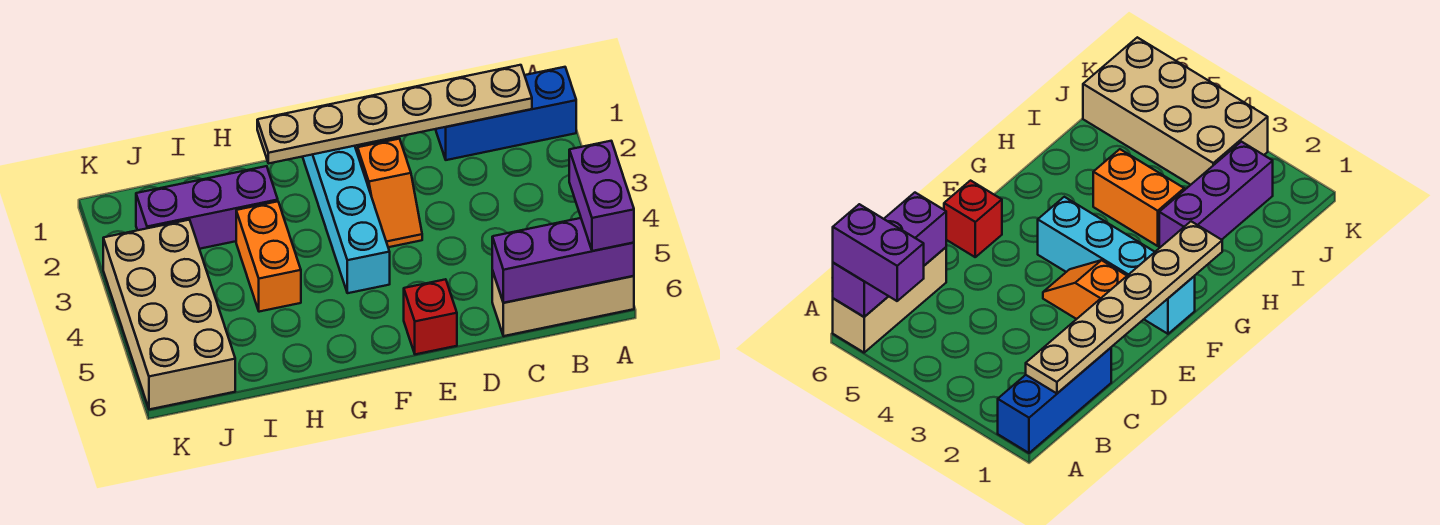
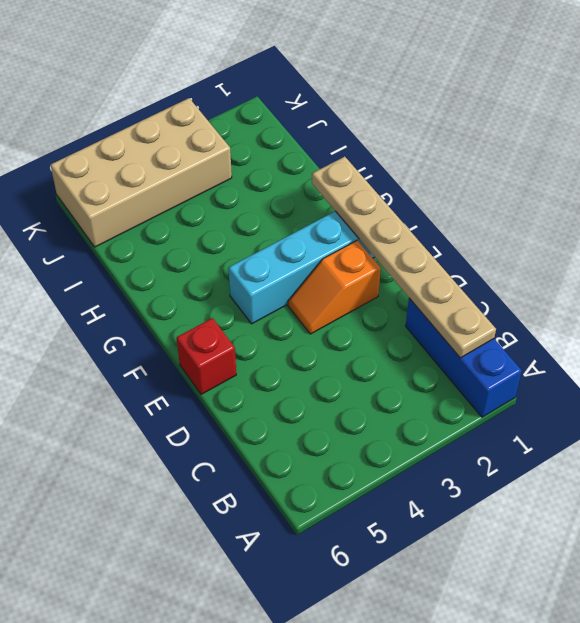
none -> tan 1x3 brick [492,270,634,336]
none -> purple 1x3 brick [136,166,278,249]

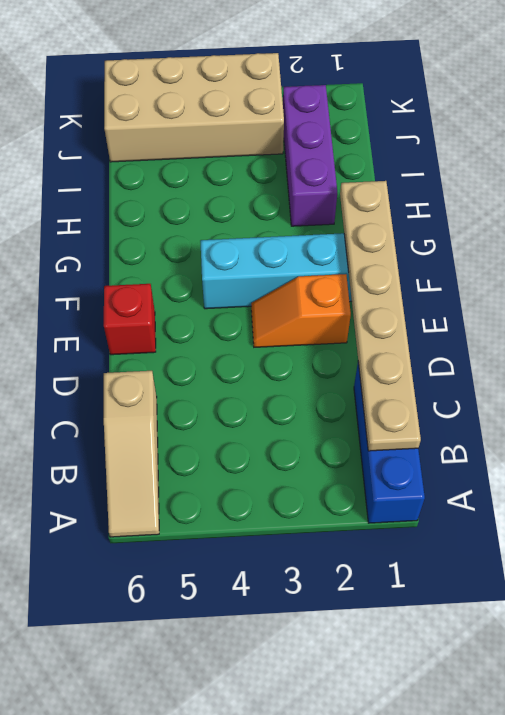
tan 1x3 slope [104,371,159,537] -> tan 1x3 brick [492,270,634,336]
none -> orange 1x2 brick [236,201,301,312]
none -> purple 1x3 brick [492,218,634,303]

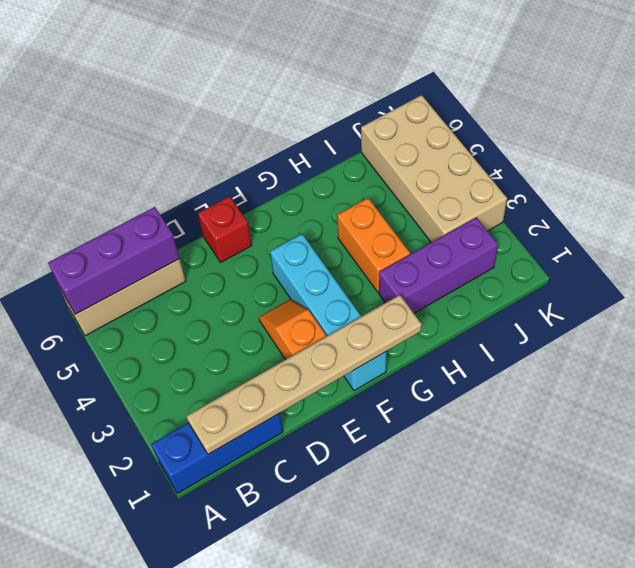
none -> purple 1x2 brick [569,141,634,251]

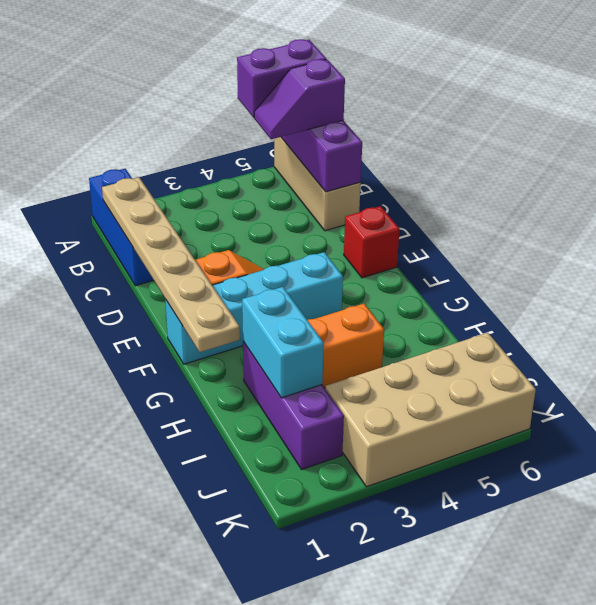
purple 1x2 slope [254,59,345,139] -> none
cyan 1x2 brick [242,287,324,398] -> none

